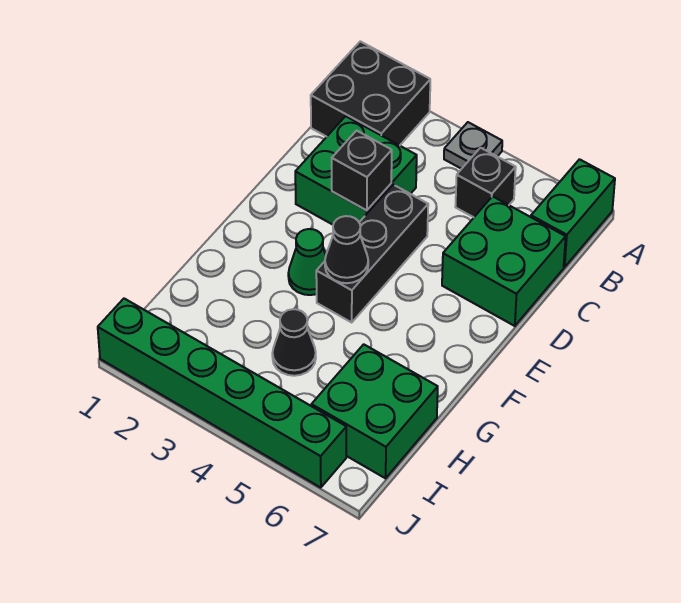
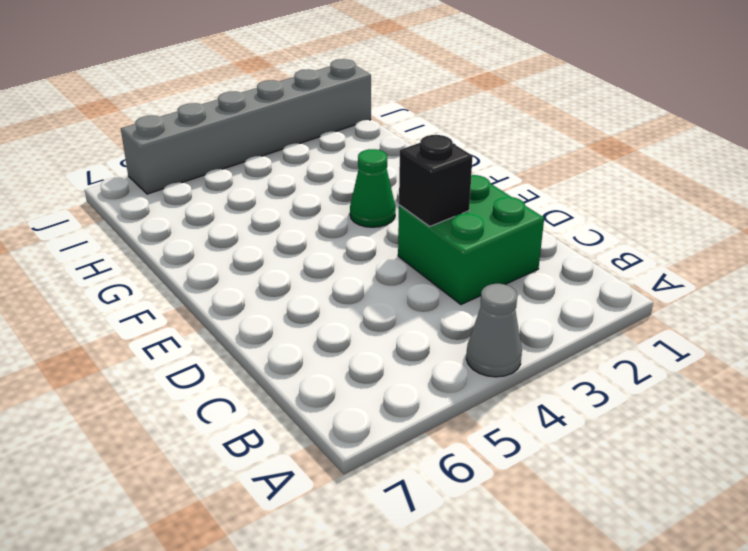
grey 1x1 cone [466,284,522,377] -> grey 1x1 plate [444,122,502,169]
grey 1x6 brick [121,59,371,194] -> green 1x6 brick [98,299,346,488]
none -> black 2x2 brick [311,41,430,145]
none -> green 1x2 brick [531,159,615,267]
none -> black 1x1 brick [455,148,516,217]

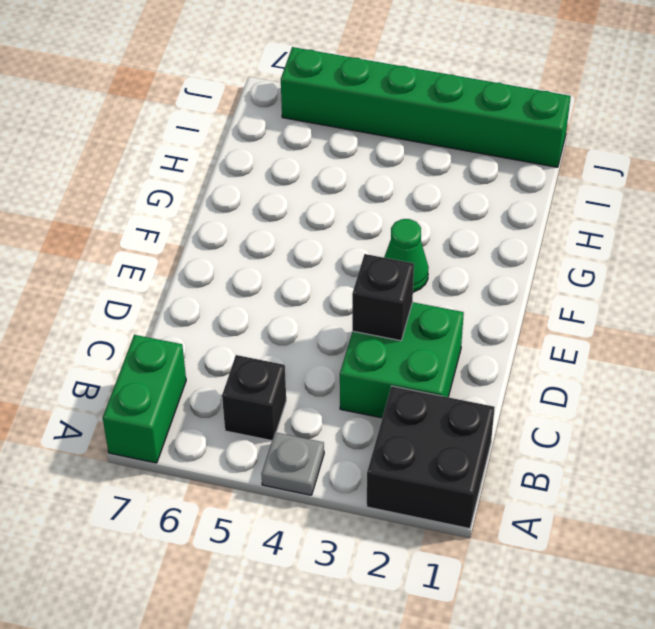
none -> green 2x2 brick [442,196,566,326]
none -> black 1x3 brick [316,185,428,322]
none -> black 1x1 cone [272,309,316,376]

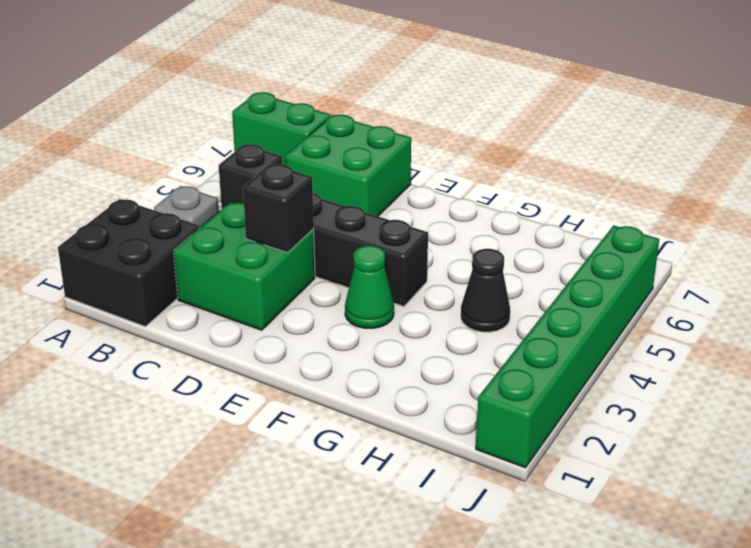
none -> green 2x2 brick [311,344,438,478]
none -> black 1x1 cone [325,216,368,283]

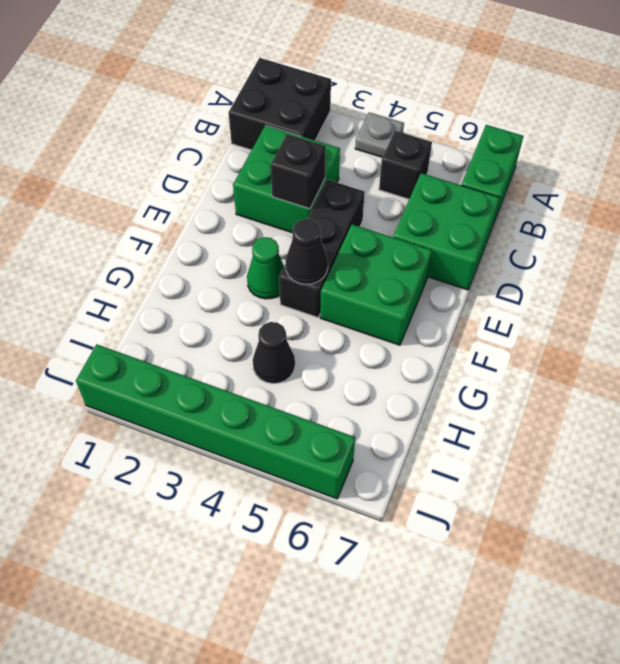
green 2x2 brick [320,224,432,345] -> green 2x2 brick moved to [311,344,438,478]

